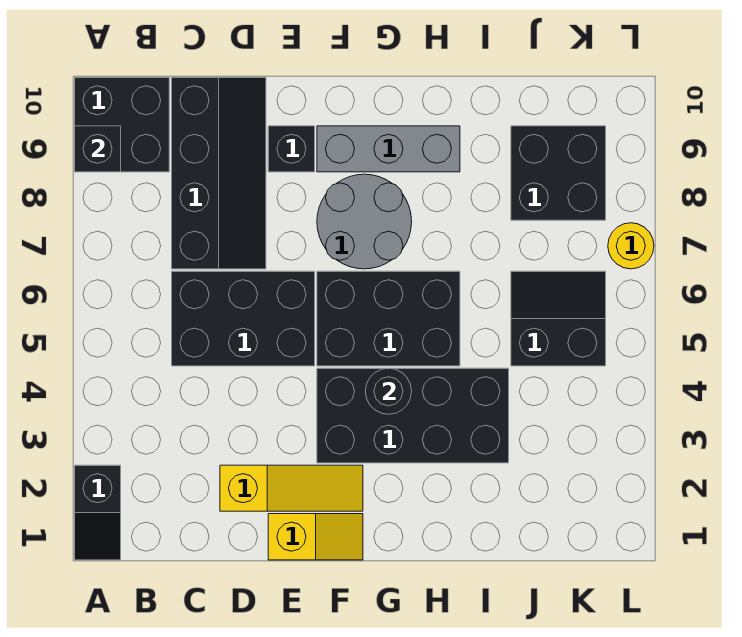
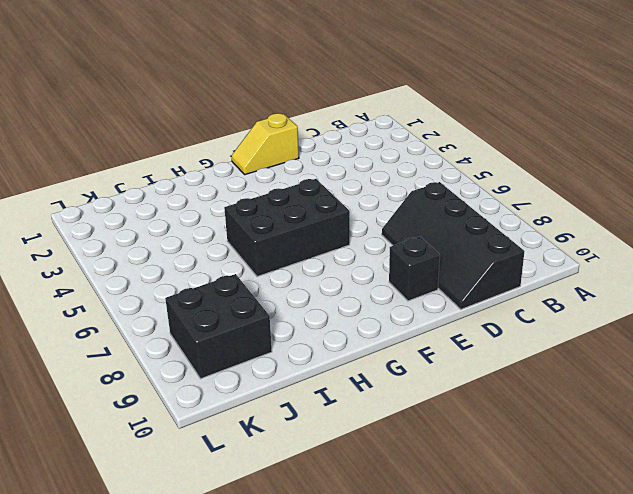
none -> black 1x2 slope [75,465,121,560]
none -> black 2x2 brick [75,77,169,172]
none -> black 2x3 brick [172,271,315,366]

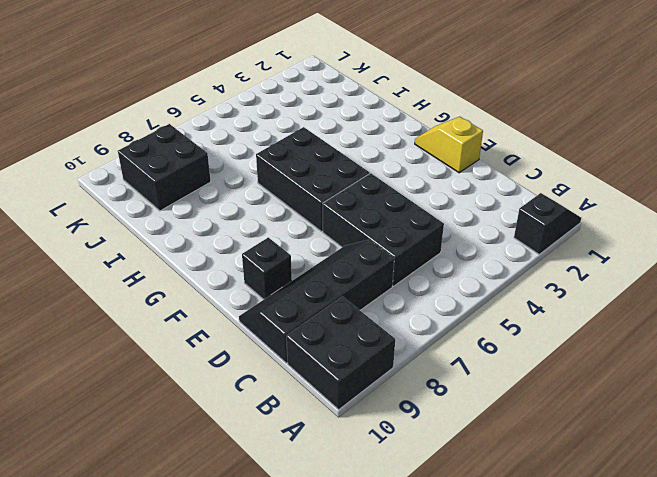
none -> yellow 1x3 slope [220,465,363,511]
none -> black 2x4 brick [317,368,509,463]
none -> grey 2x2 round brick [317,174,412,269]

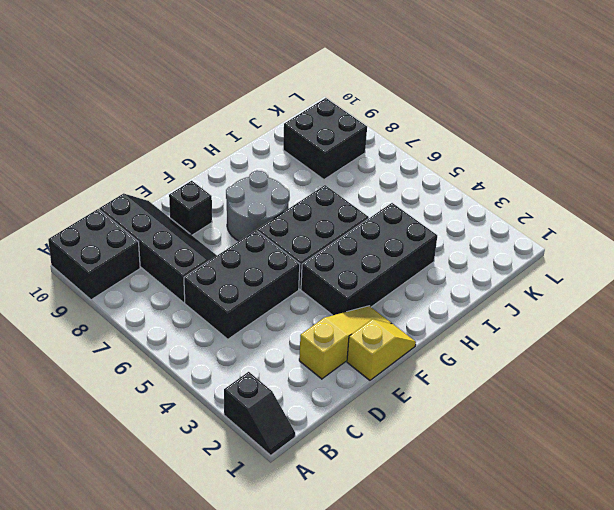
none -> grey 1x3 brick [317,126,460,172]
none -> black 2x2 slope [511,271,606,366]
none -> yellow 1x1 round brick [608,223,654,269]

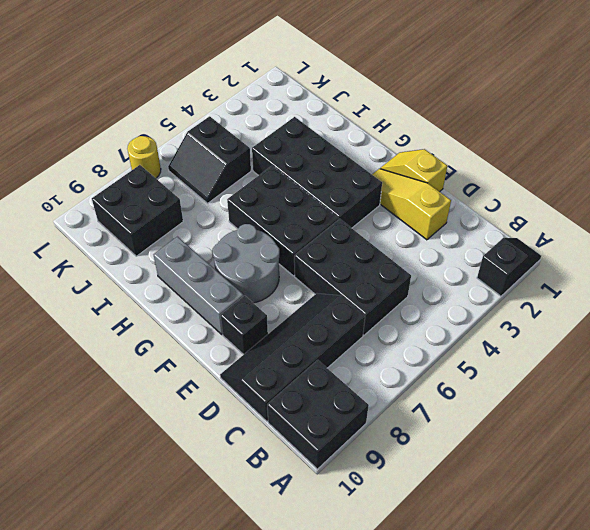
none -> black 1x1 brick [75,126,121,172]
none -> black 1x1 round brick [365,368,412,414]

